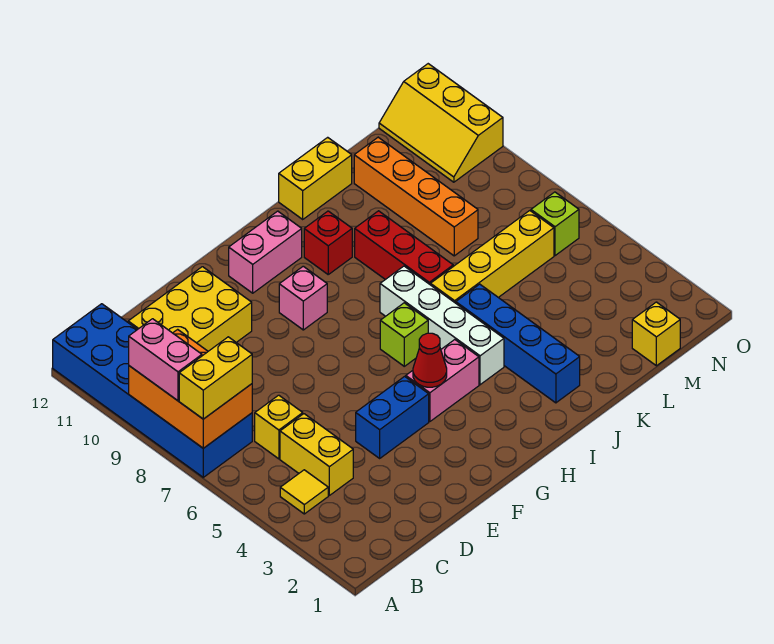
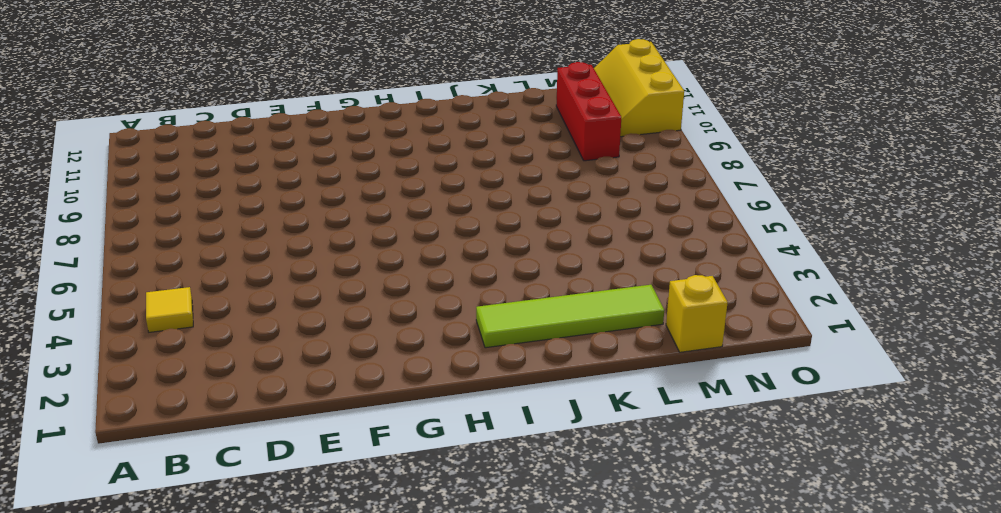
lime 1x4 tile [476,285,664,348] -> blue 1x4 brick [456,284,580,403]
red 1x3 brick [556,62,621,161] -> red 1x3 brick moved to [355,211,453,285]
none -> blue 2x6 brick [53,304,252,477]
none -> yellow 1x2 brick [280,414,353,495]
none -> yellow 1x1 brick [255,395,303,459]

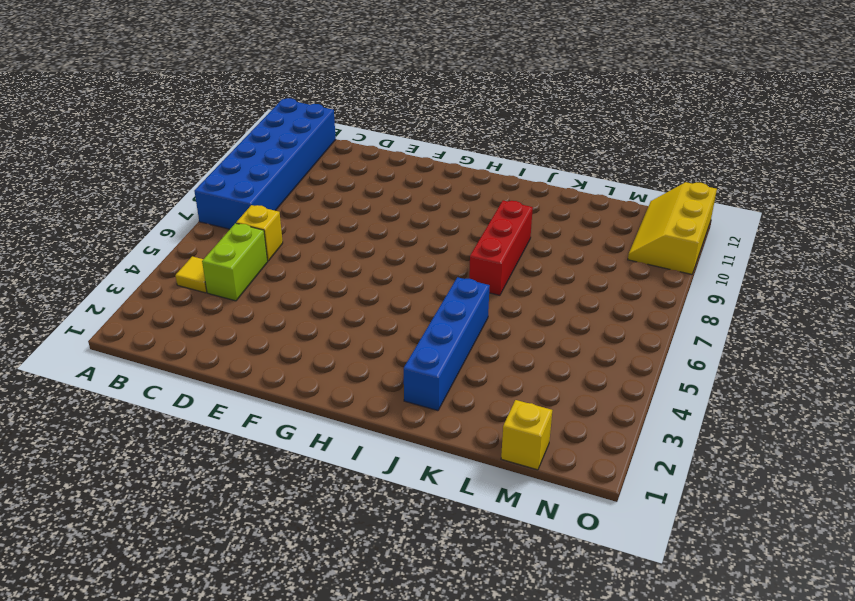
lime 1x2 brick [202,223,268,301] -> yellow 1x2 brick [280,414,353,495]
none -> yellow 2x3 brick [128,267,252,351]
none -> blue 1x2 brick [356,376,429,458]
none -> pink 1x2 brick [406,340,479,422]

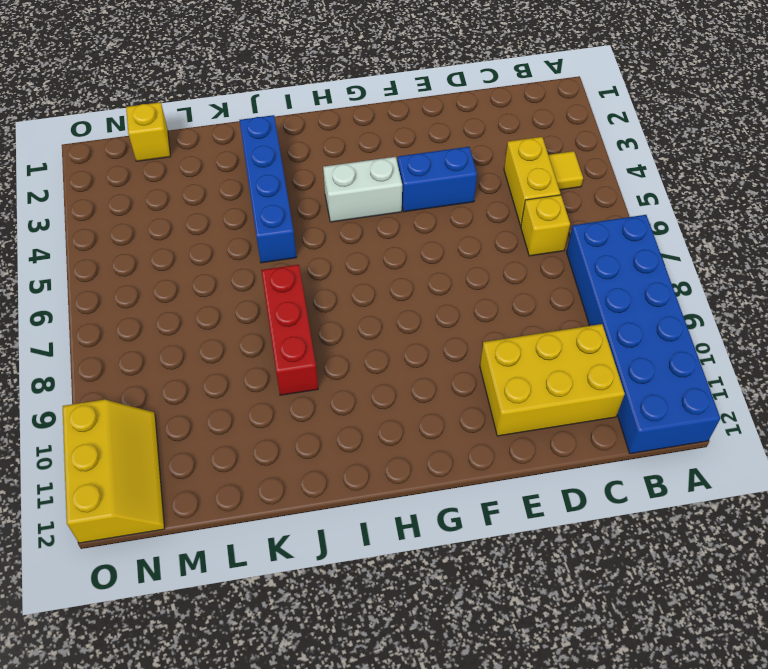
white 1x2 brick [323,157,402,222] -> pink 1x2 brick [406,340,479,422]
none -> pink 1x1 brick [279,266,327,330]
none -> pink 1x2 brick [229,211,302,293]
none -> lime 1x1 brick [380,303,428,366]

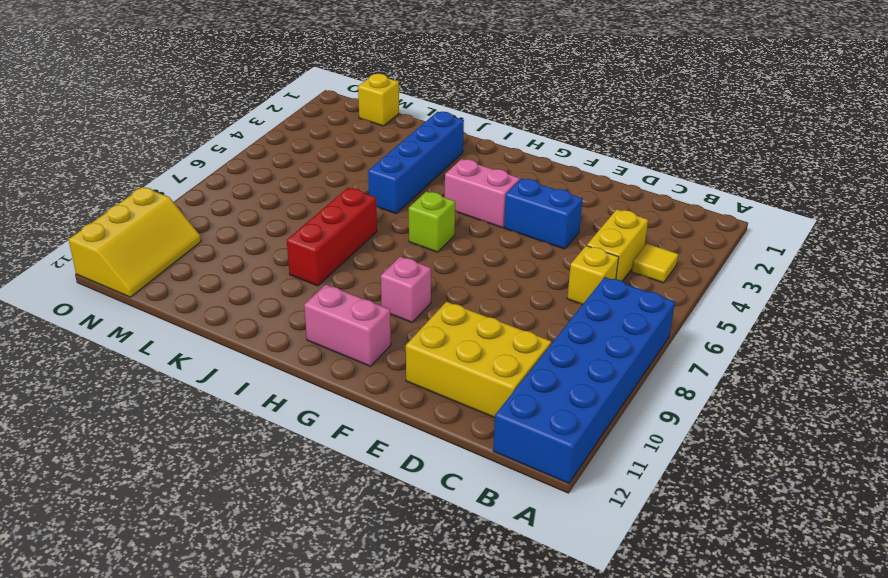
none -> white 1x4 brick [380,266,504,385]
none -> red 1x1 brick [304,211,352,274]
none -> yellow 1x4 brick [431,211,554,303]

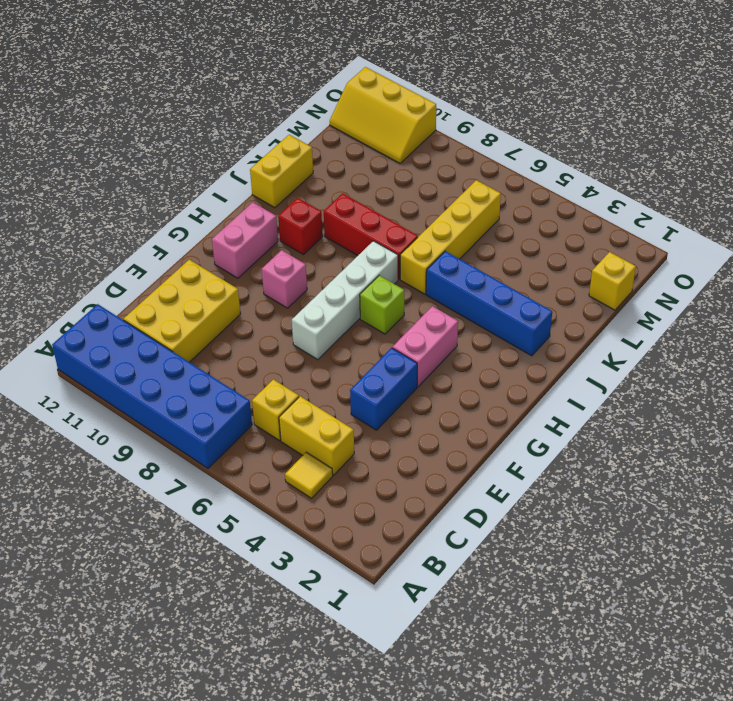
white 1x4 brick [292,241,398,360] -> white 1x4 brick turned to [380,266,504,385]
none -> orange 1x4 brick [354,137,478,256]
none -> lime 1x1 brick [531,192,579,256]
none -> orange 2x3 brick [129,329,252,448]

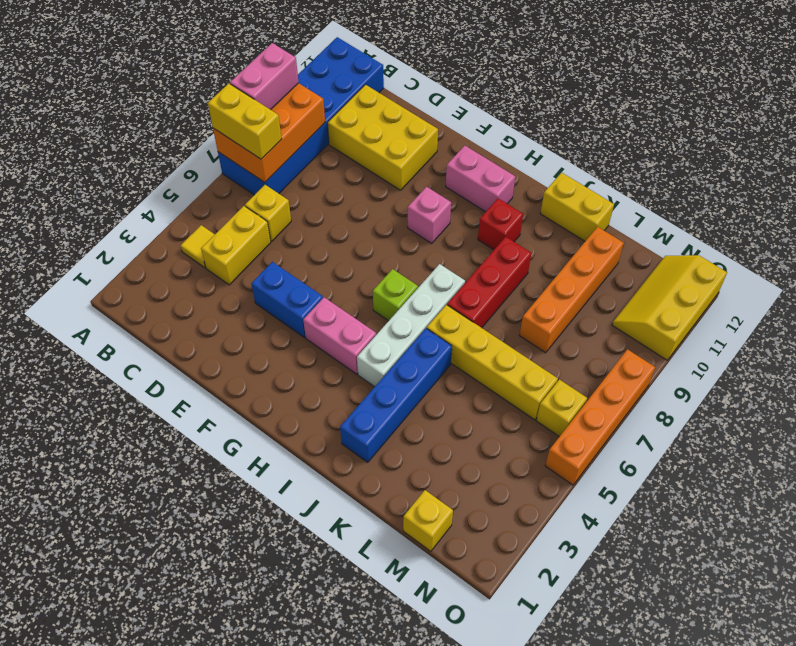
yellow 1x1 brick [536,379,587,437] -> lime 1x1 brick [531,192,579,256]
orange 1x4 brick [545,349,655,485] -> none
none -> red 1x1 cone [413,333,447,387]

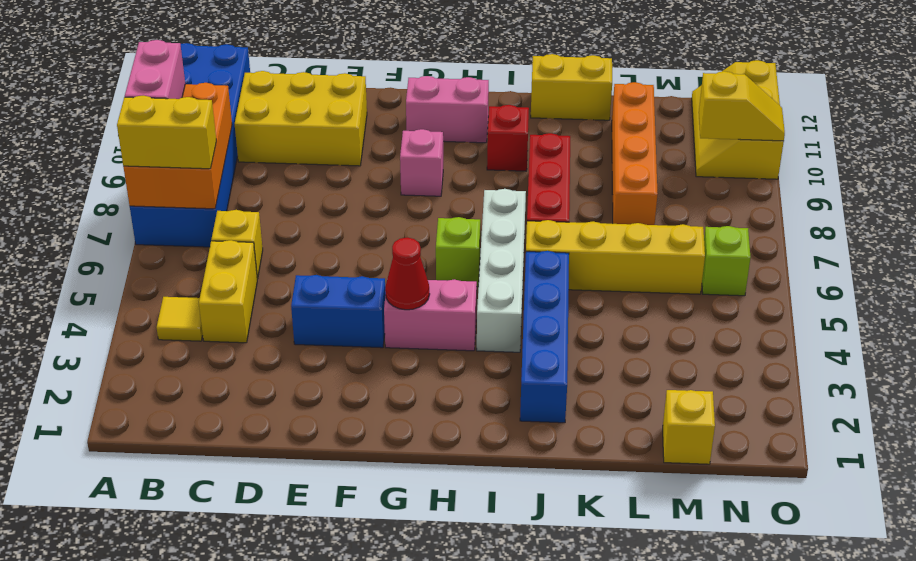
yellow 1x2 slope [699,71,785,141] -> none

